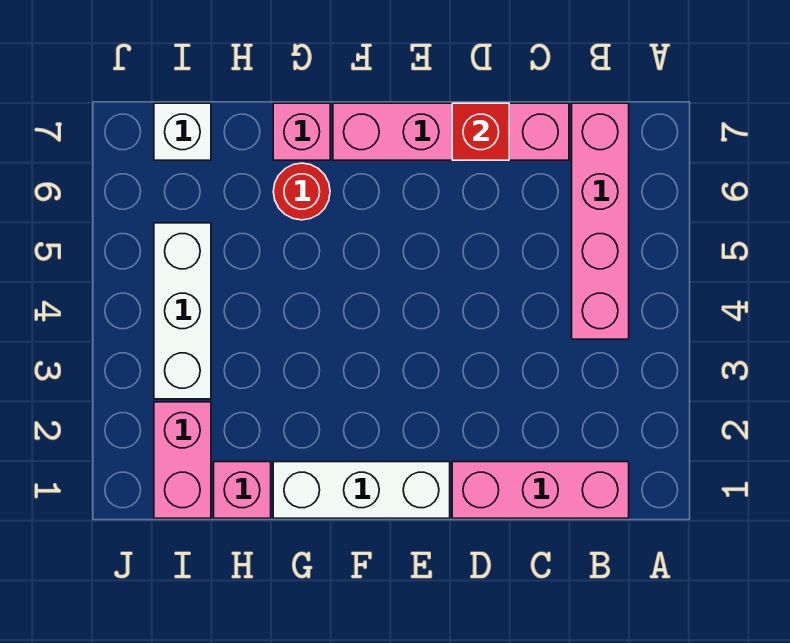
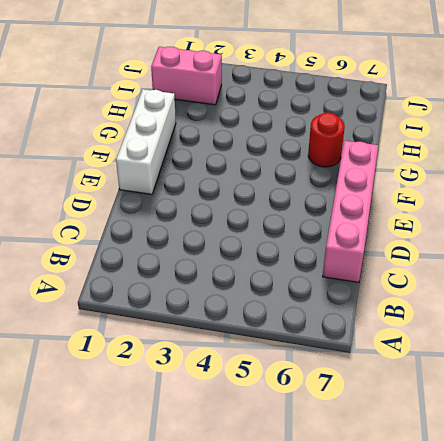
none -> pink 1x3 brick [452,462,629,518]
none -> pink 1x4 brick [572,103,629,339]

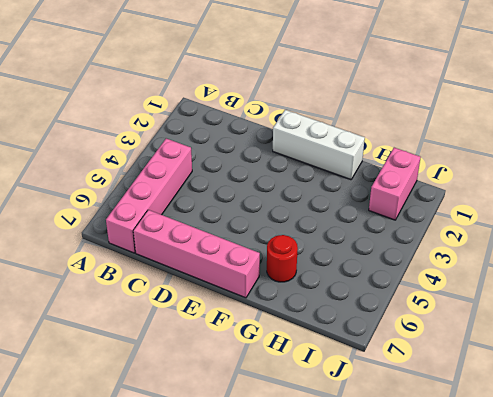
none -> pink 1x3 brick [452,462,629,518]
none -> pink 1x1 brick [273,103,330,160]

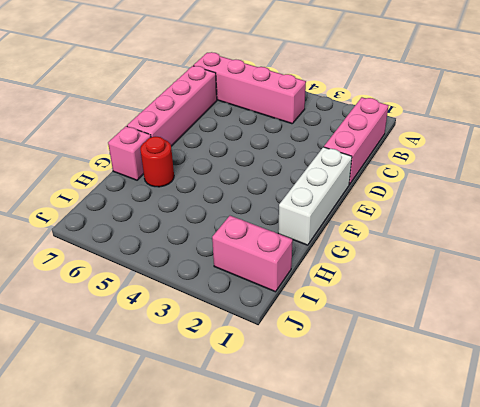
none -> pink 1x1 brick [214,462,271,518]
none -> white 1x3 brick [154,223,211,399]

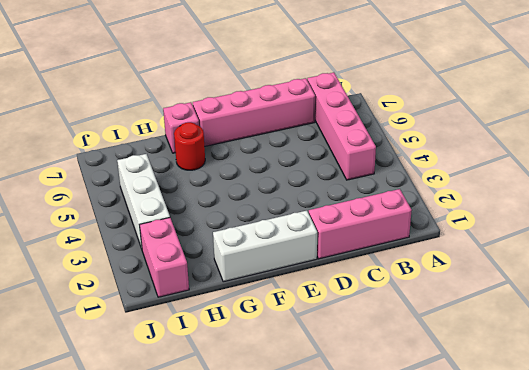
none -> pink 1x1 brick [214,462,271,518]
none -> white 1x1 brick [154,103,211,160]

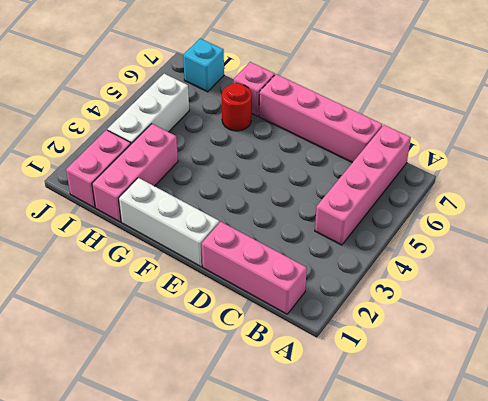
pink 1x3 brick [92,124,178,222] -> pink 1x1 brick [214,462,271,518]
cyan 1x1 brick [183,38,224,92] -> white 1x1 brick [154,103,211,160]
none -> red 1x1 brick [452,103,509,160]

